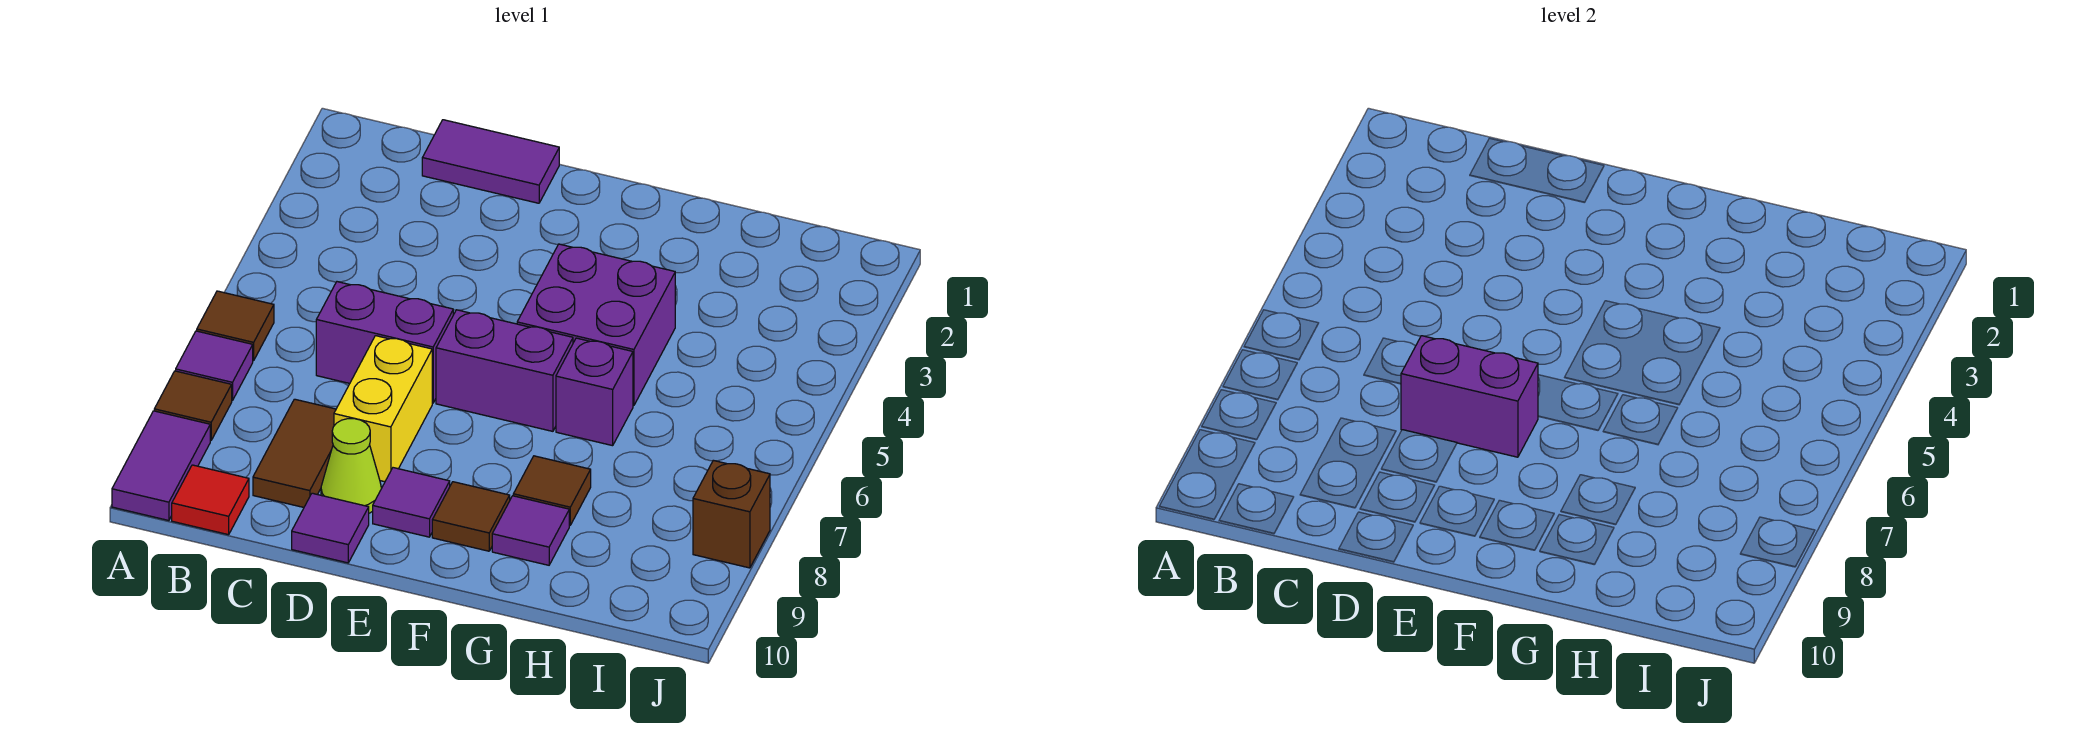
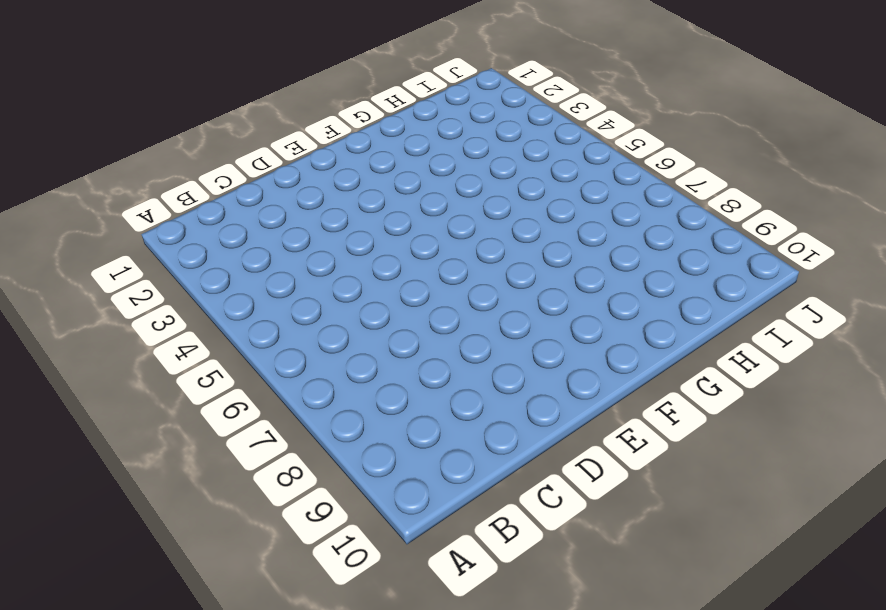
none -> brown 1x1 tile [197,291,274,361]
none -> purple 1x1 tile [176,331,253,401]
none -> brown 1x1 tile [154,371,232,441]

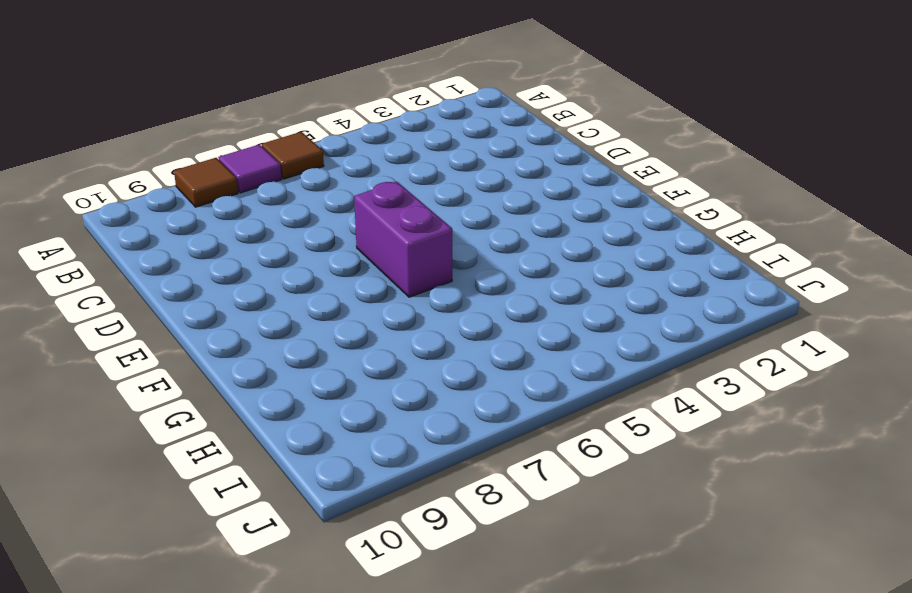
none -> purple 1x2 tile [112,411,210,521]
none -> red 1x1 tile [172,465,249,535]
none -> purple 1x2 tile [422,120,559,203]

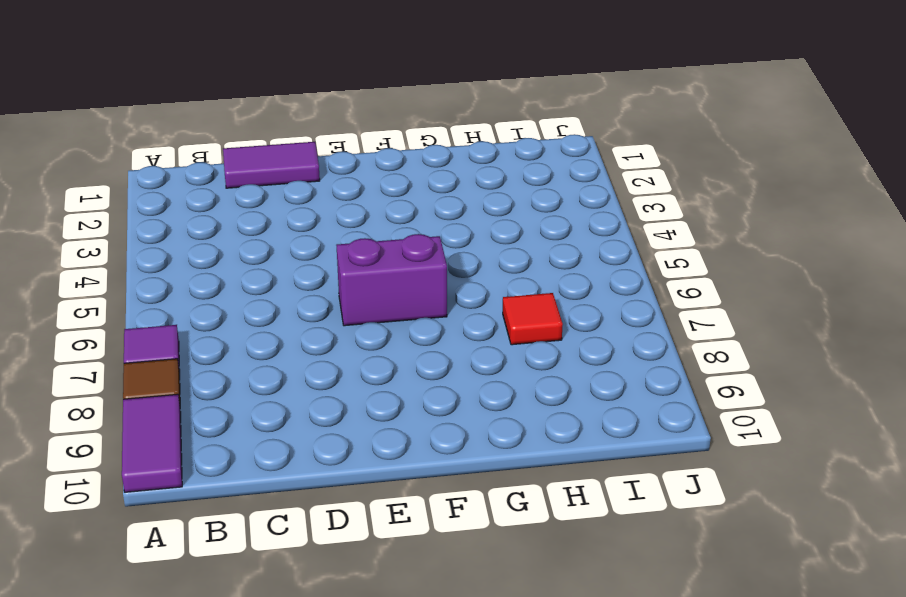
red 1x1 tile [503,293,563,345] -> red 1x1 tile moved to [172,465,249,535]
none -> brown 1x1 tile [197,291,274,361]
none -> purple 1x2 brick [316,282,453,403]
none -> brown 1x2 tile [253,399,336,507]

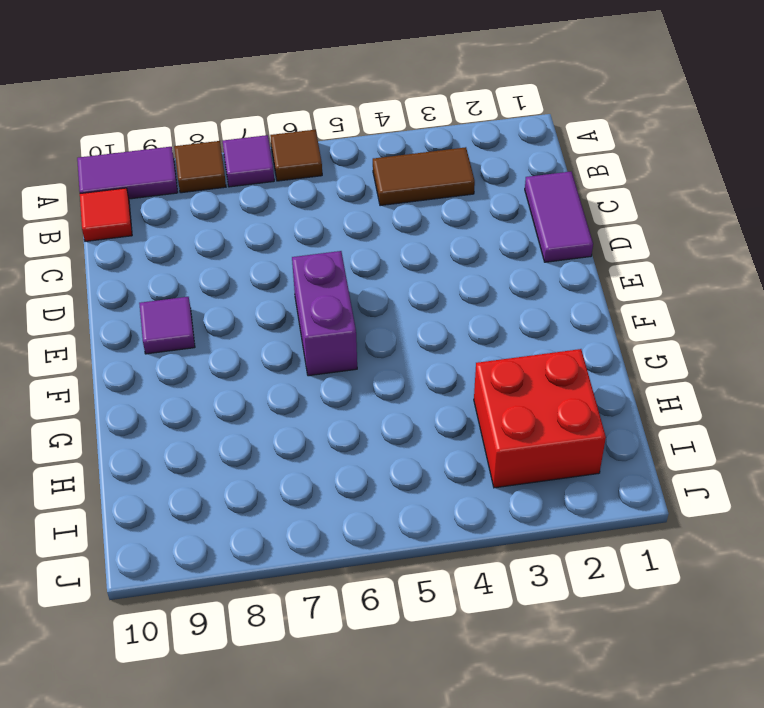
brown 1x2 tile [373,147,475,206] -> brown 1x2 tile moved to [253,399,336,507]
red 2x2 brick [474,349,606,488] -> none
none -> purple 1x2 brick [316,282,453,403]
none -> yellow 1x2 brick [334,336,432,482]
none -> lime 1x1 cone [321,419,381,513]

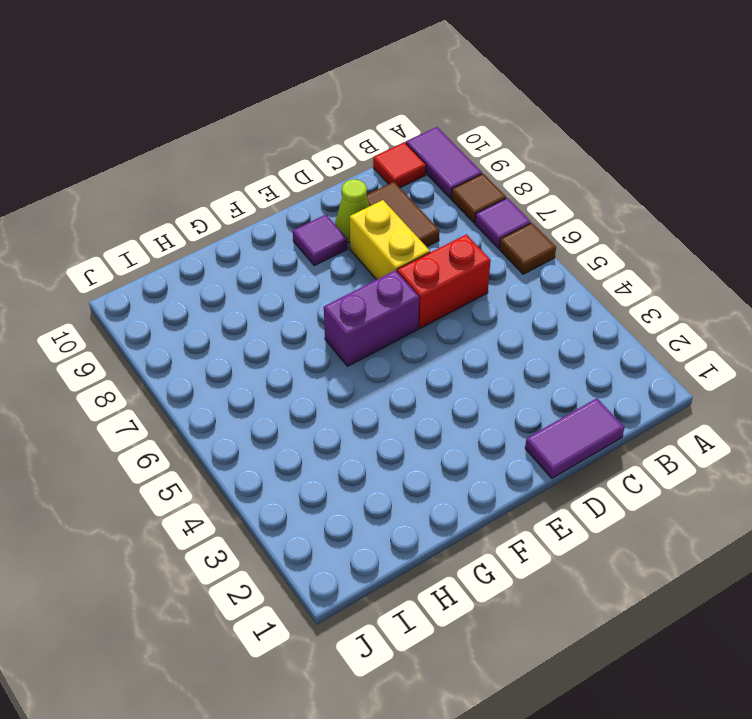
red 1x2 brick [397,234,491,328] -> purple 1x2 brick [316,282,453,403]
none -> purple 1x1 tile [292,493,369,563]
none -> purple 2x2 brick [517,244,675,406]
none -> brown 1x1 tile [432,482,510,551]

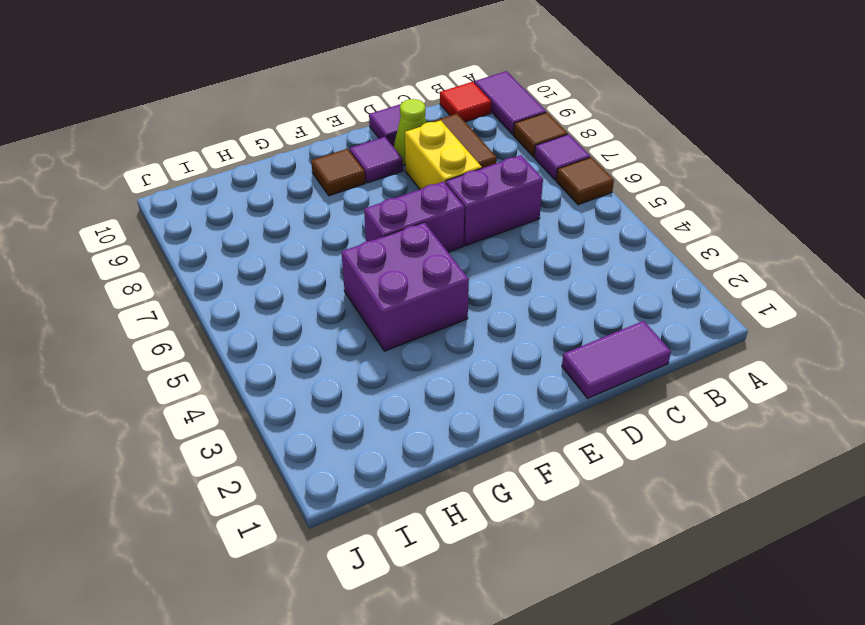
none -> purple 1x1 brick [556,338,633,446]
none -> brown 1x1 tile [513,456,591,525]
none -> purple 1x1 tile [492,496,569,565]

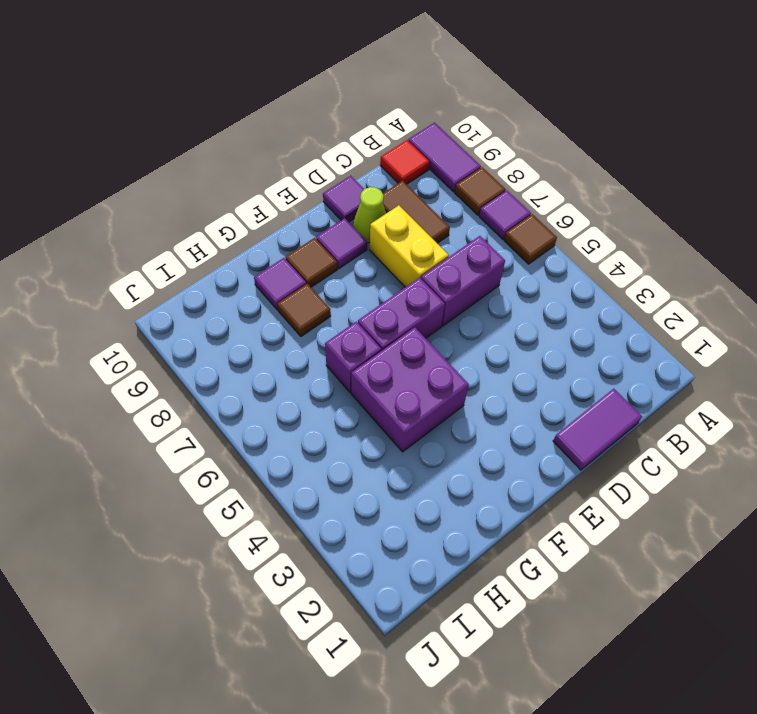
none -> brown 1x1 brick [693,460,770,568]
none -> purple 1x2 brick [1401,336,1538,457]

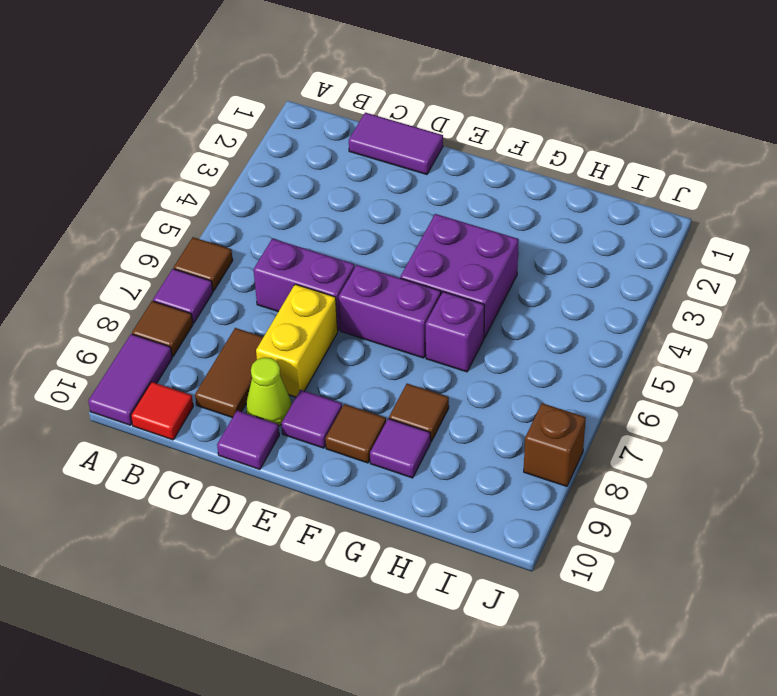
none -> purple 1x2 brick [1401,336,1538,457]

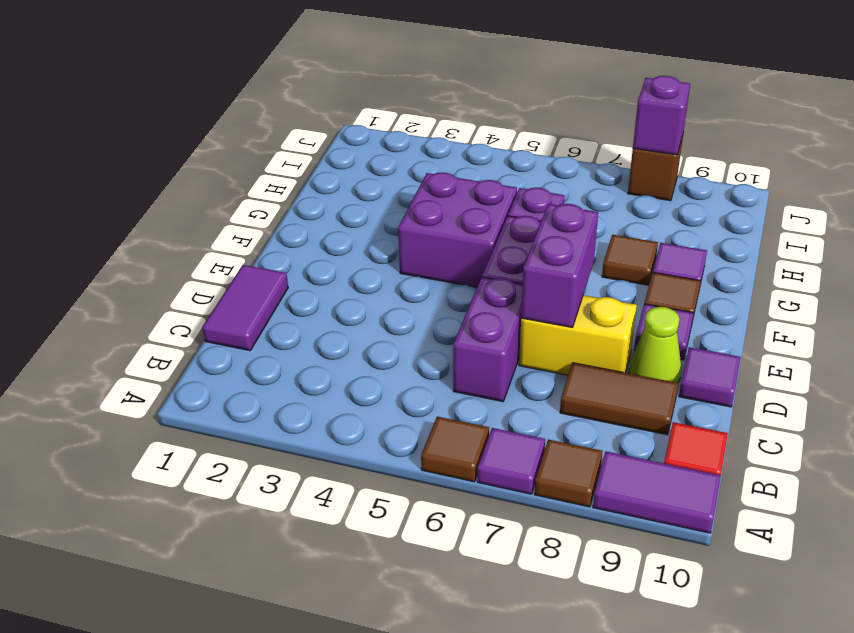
purple 1x1 brick [633,76,690,155] -> none

